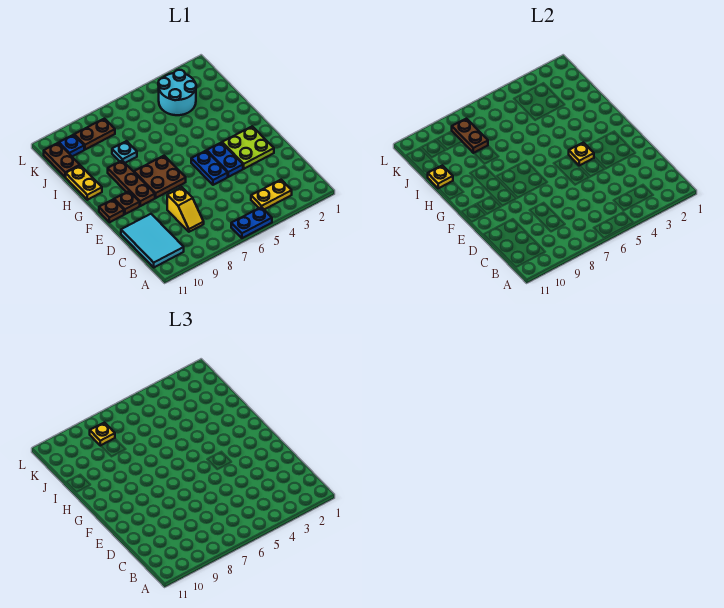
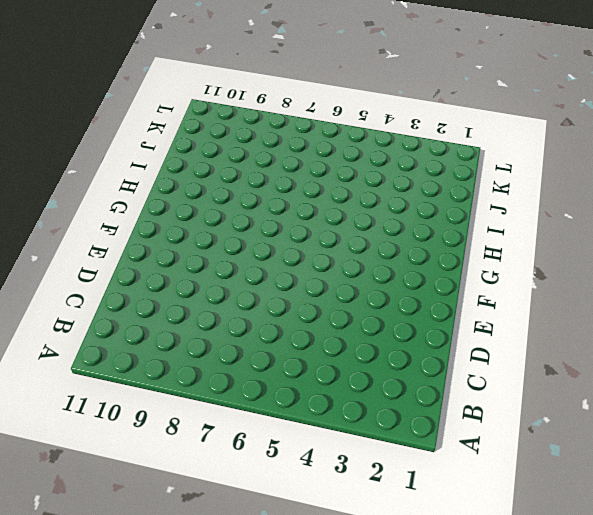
none -> blue 1x2 plate [231,207,272,238]
none -> yellow 1x2 plate [251,180,292,209]
none -> cyan 2x3 tile [121,214,184,268]

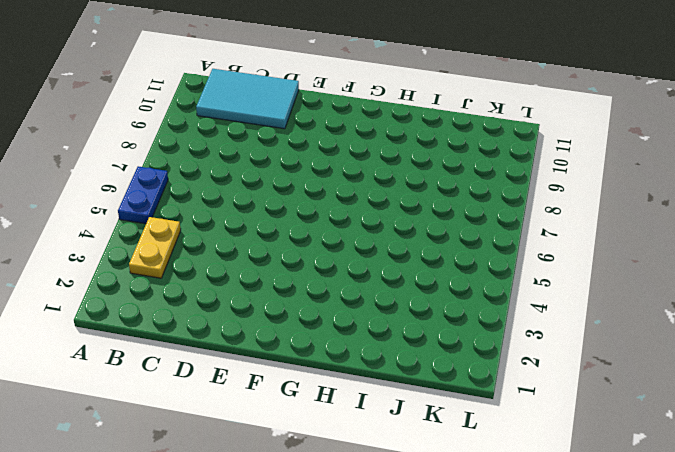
none -> yellow 1x2 slope [167,187,204,232]
none -> lime 2x2 plate [222,126,274,169]
none -> blue 1x2 plate [207,143,243,177]

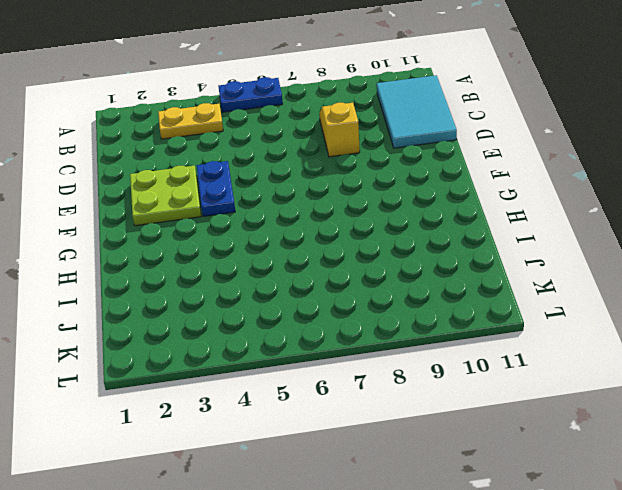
none -> blue 1x2 plate [191,151,228,185]
none -> brown 2x2 plate [134,156,186,198]
none -> brown 1x3 plate [108,161,155,206]

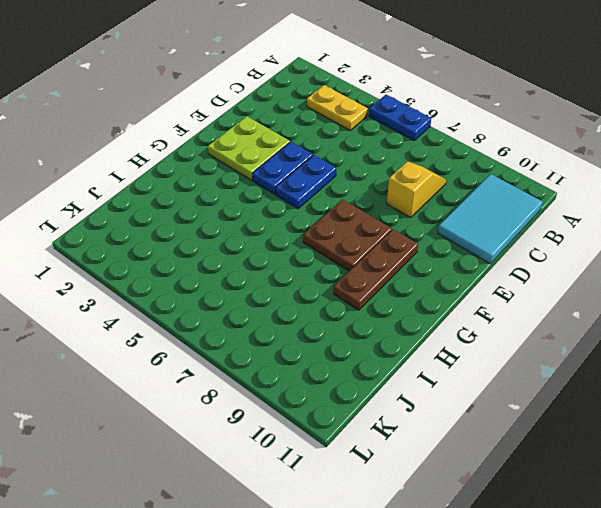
none -> brown 1x1 plate [114,191,140,214]
none -> brown 1x1 plate [99,199,124,222]
none -> yellow 1x2 plate [66,165,102,200]

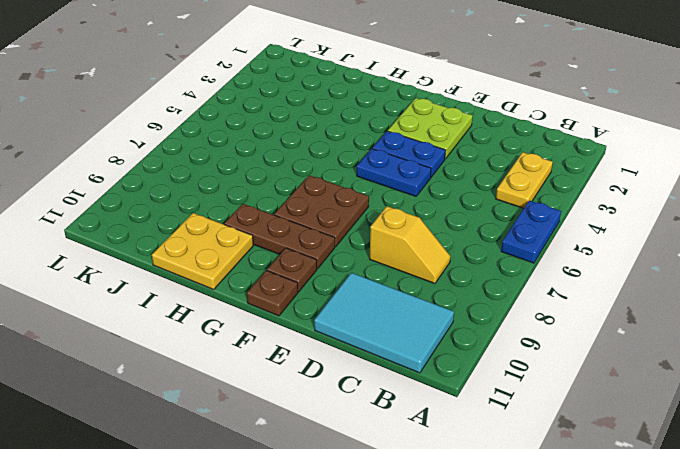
yellow 2x2 plate [152,213,253,289] -> yellow 1x2 plate [66,165,102,200]
none -> cyan 1x1 plate [112,141,137,163]
none -> cyan 2x2 round brick [158,70,196,115]
none -> brown 1x2 plate [44,143,80,177]

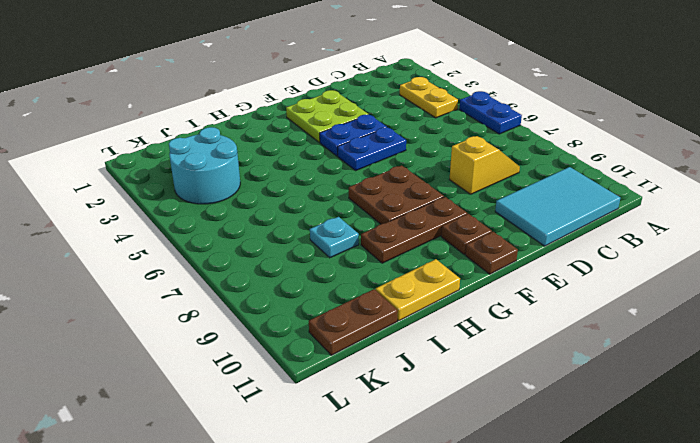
none -> brown 1x2 plate [74,119,115,150]
none -> blue 1x1 plate [59,135,84,156]
none -> yellow 1x1 plate [569,143,594,166]

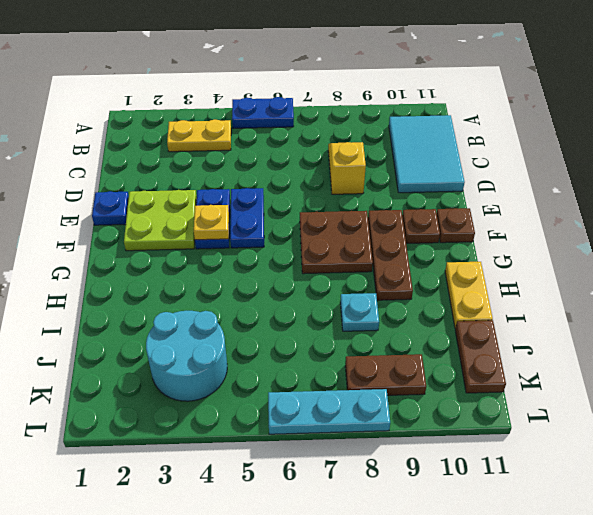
blue 1x1 plate [92,191,129,225] -> blue 1x1 plate moved to [59,135,84,156]
cyan 1x3 plate [268,389,390,434] -> none
none -> yellow 1x1 plate [428,165,453,188]
none -> brown 1x2 plate [452,119,488,153]
none -> yellow 1x1 plate [90,423,115,446]

